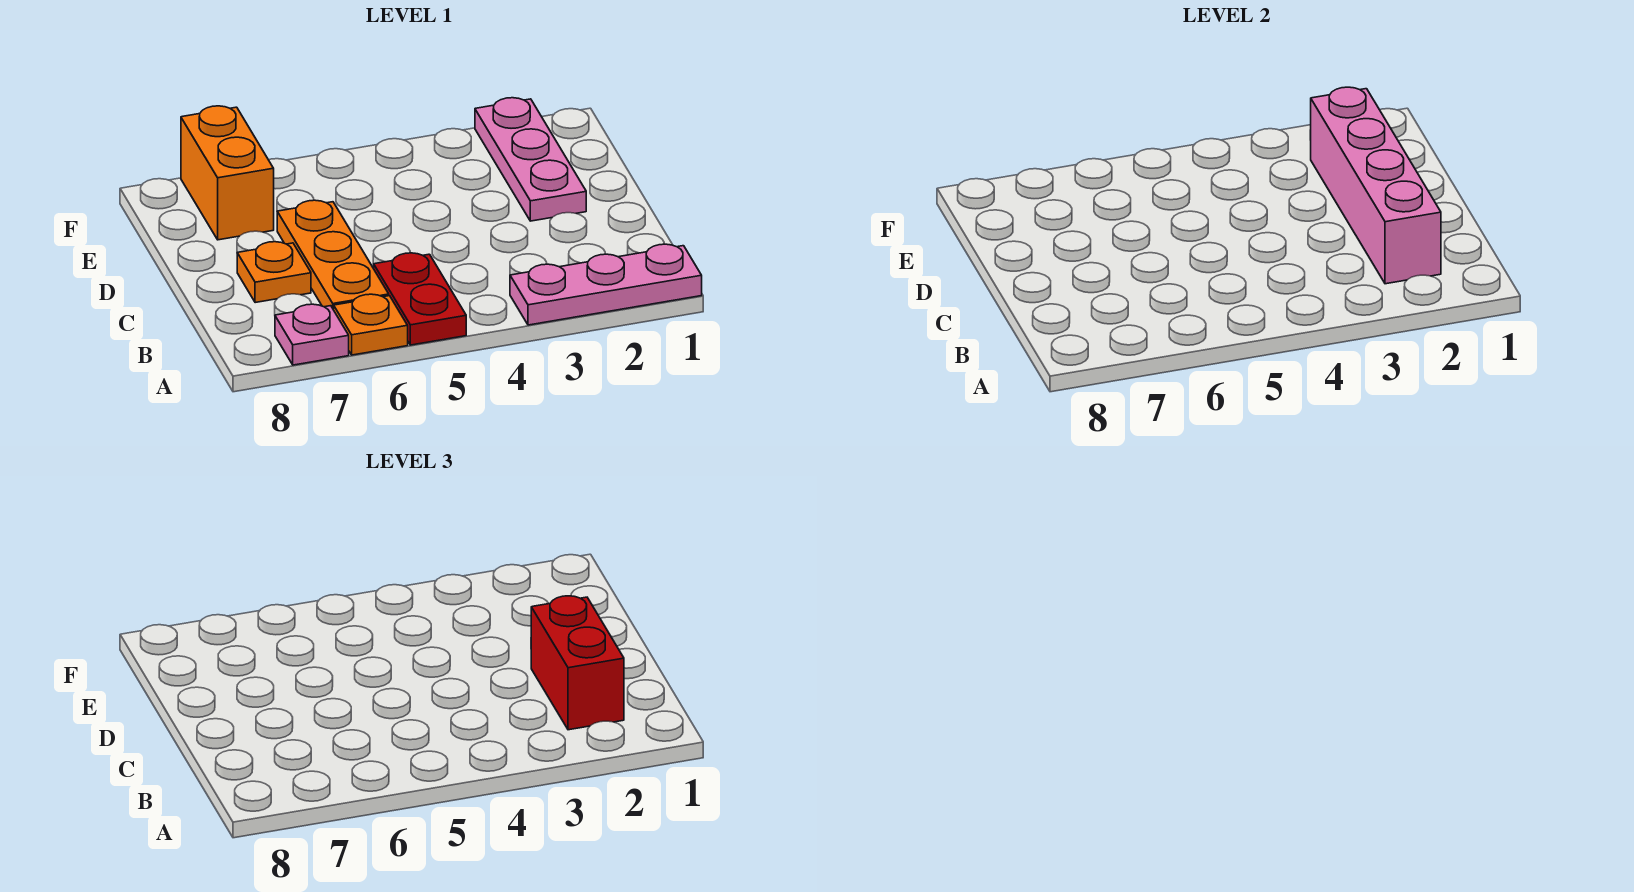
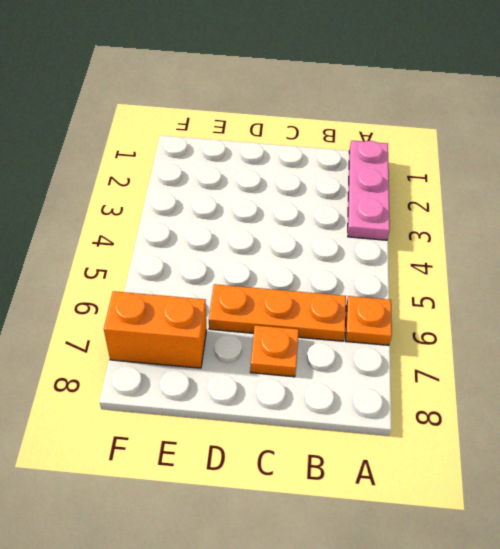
none -> red 1x2 plate [374,253,466,345]
none -> pink 1x1 plate [275,304,349,365]

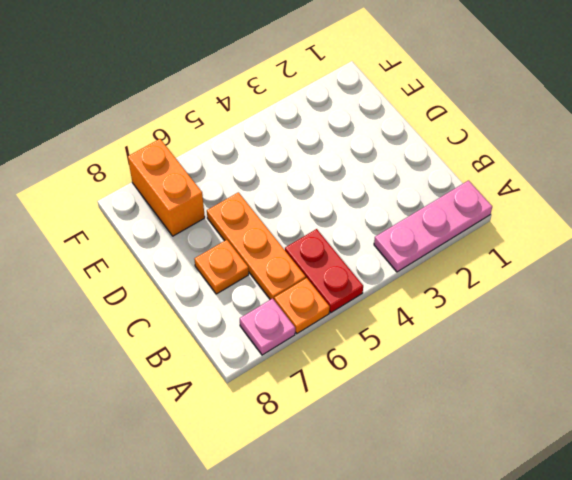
none -> pink 1x3 plate [475,98,586,221]
none -> pink 1x4 brick [1311,87,1441,284]

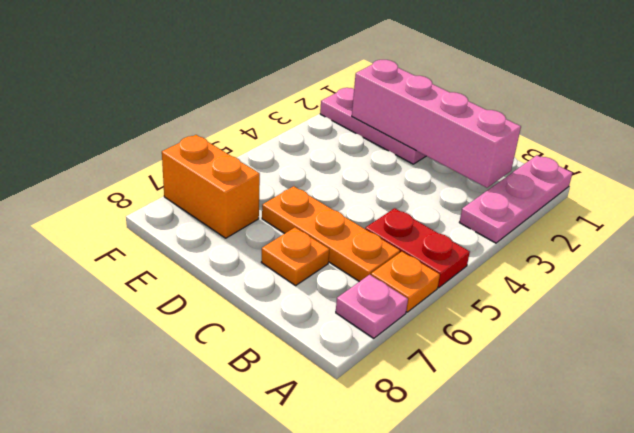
none -> red 1x2 brick [531,596,624,730]

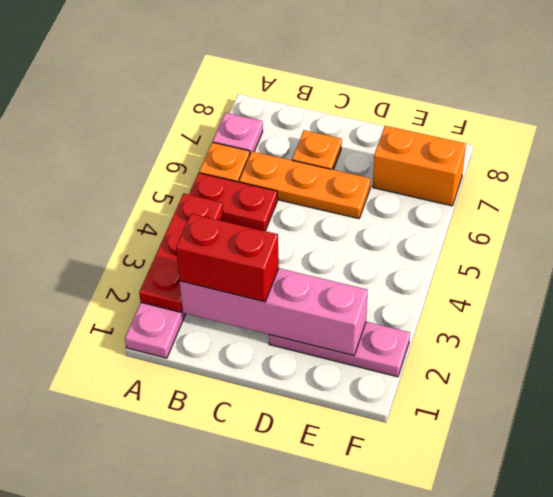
red 1x3 plate [139,194,223,312] -> none

